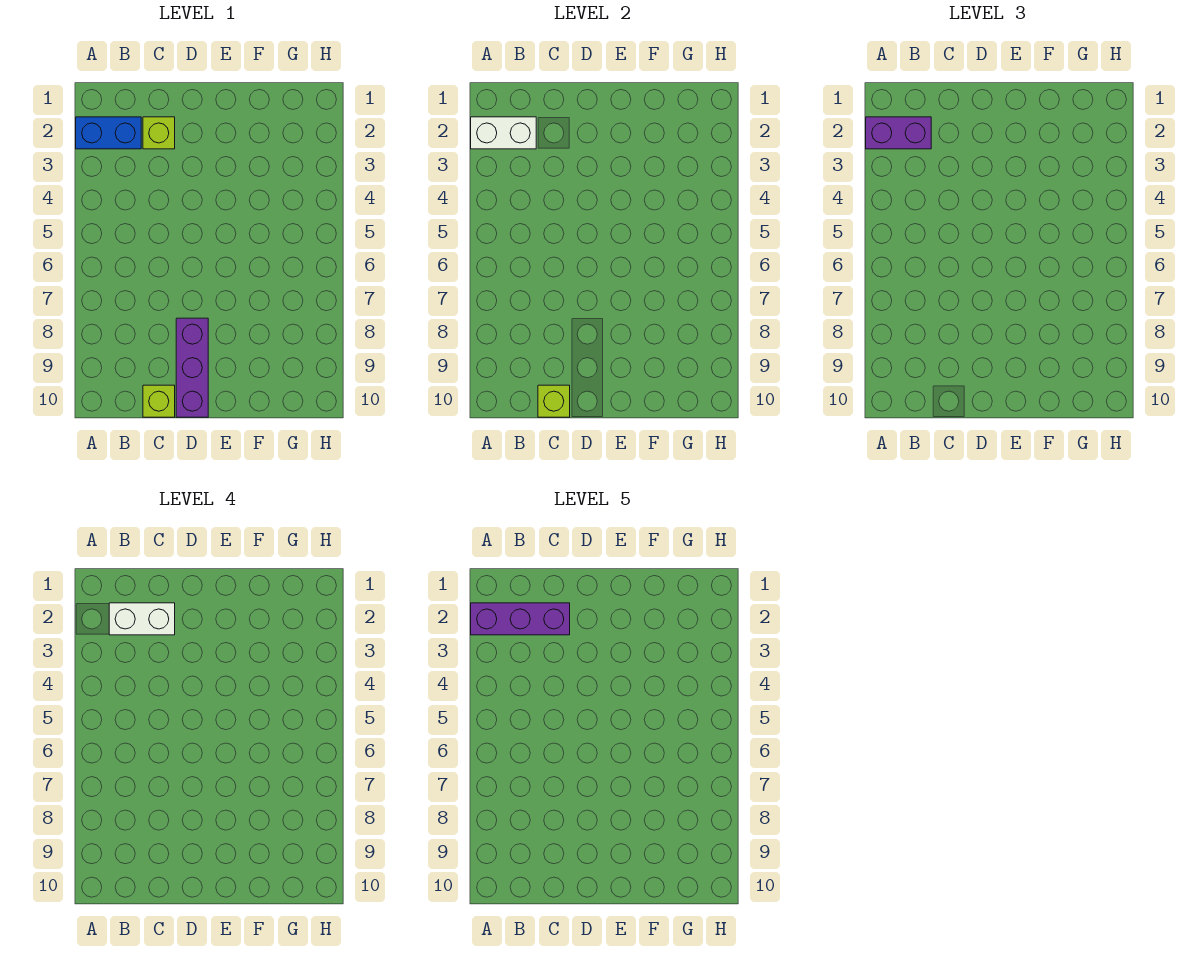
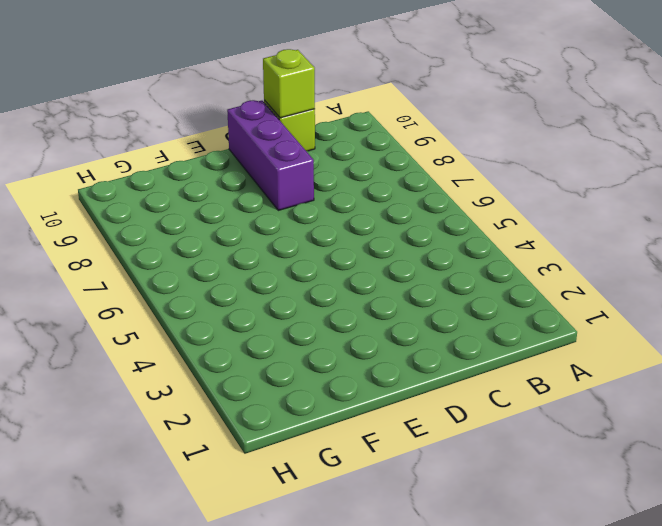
none -> blue 1x2 brick [76,117,141,149]
none -> lime 1x1 brick [143,117,175,149]

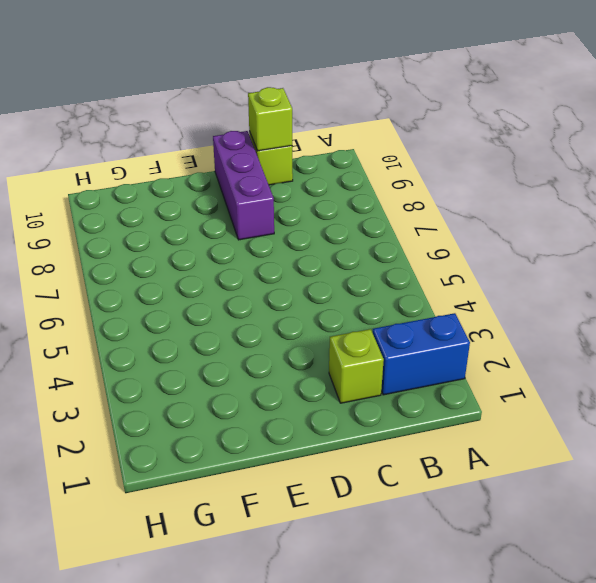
none -> white 1x2 brick [471,117,536,149]
none -> purple 1x2 brick [866,117,931,149]

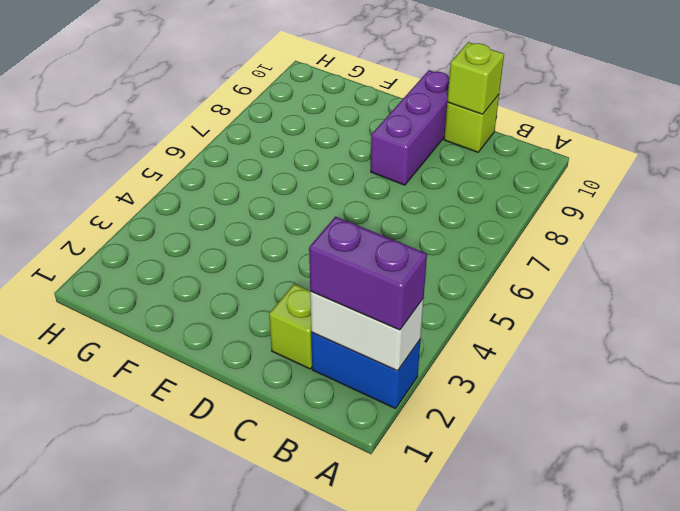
none -> white 1x2 brick [109,603,175,635]
none -> purple 1x3 brick [471,603,570,635]

